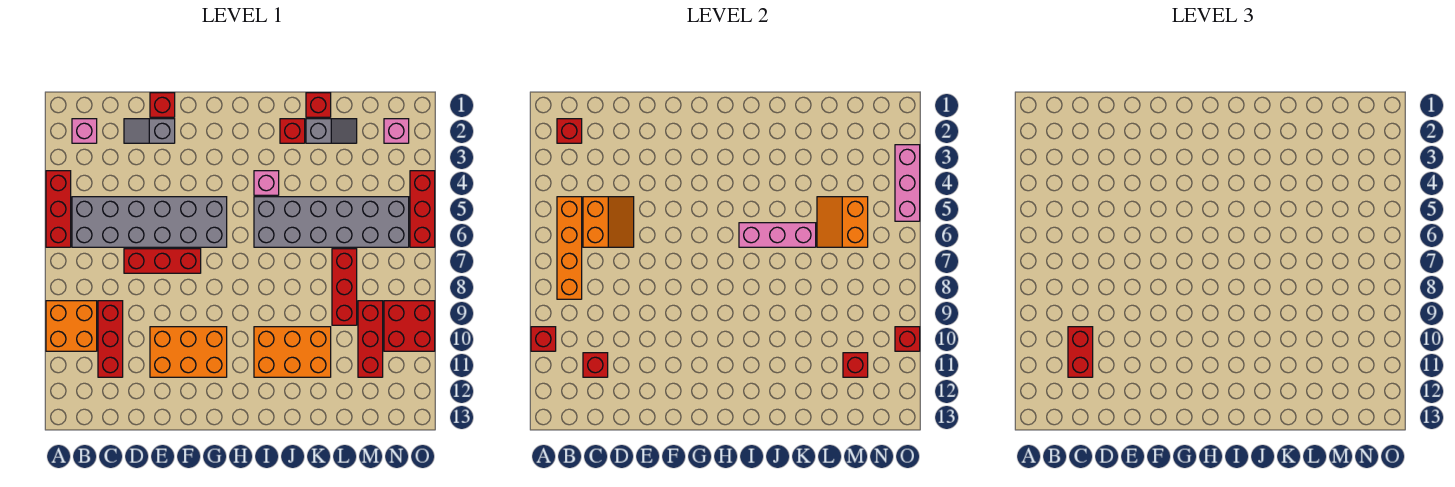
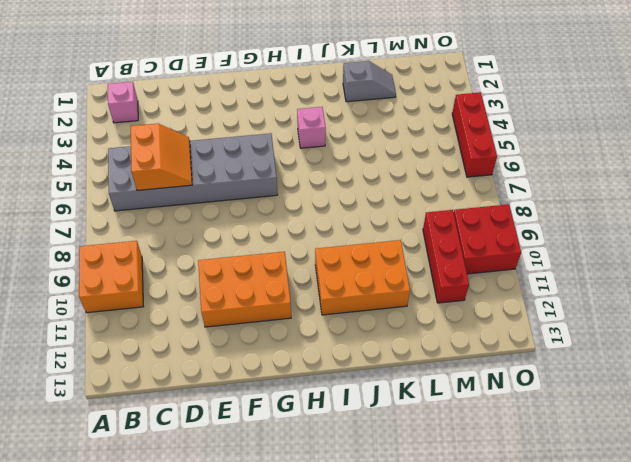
none -> red 1x3 brick [46,171,71,247]
none -> red 1x3 brick [98,301,123,377]
none -> grey 1x2 slope [124,119,175,143]
none -> red 1x3 brick [124,249,201,273]

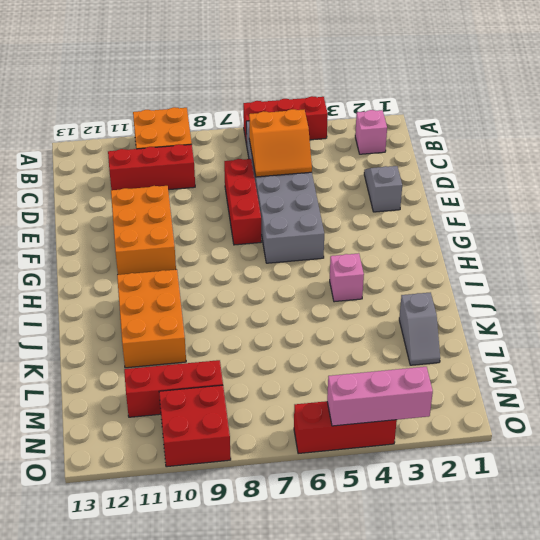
none -> red 1x1 brick [150,93,175,117]
none -> grey 2x6 brick [254,197,409,247]
none -> red 1x1 brick [280,119,305,143]
none -> red 1x1 brick [306,93,331,117]

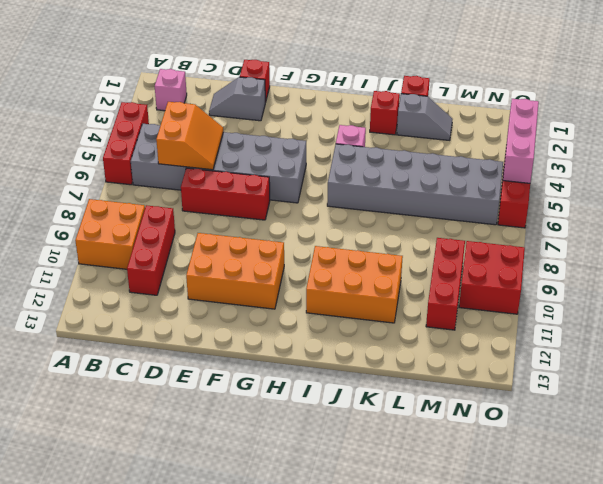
none -> red 1x3 brick [332,249,357,325]
none -> pink 1x1 brick [384,119,409,143]
none -> red 1x1 brick [531,327,556,351]
none -> red 1x1 brick [557,119,582,143]

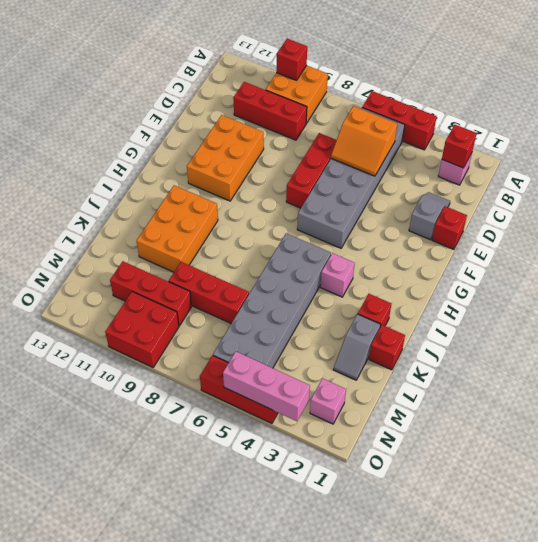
none -> orange 1x4 brick [557,197,582,299]
none -> red 1x1 brick [583,353,608,377]
none -> pink 1x3 brick [739,223,816,247]
none -> orange 2x2 slope [817,197,868,247]

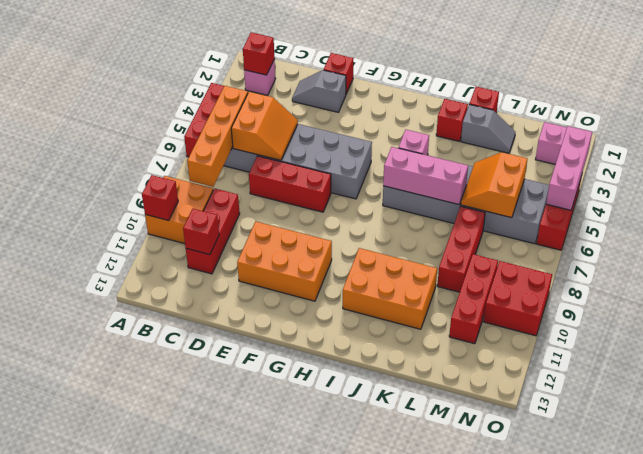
none -> red 1x1 brick [843,353,868,377]
none -> red 1x1 brick [895,327,920,351]
none -> red 1x2 brick [1068,327,1093,377]

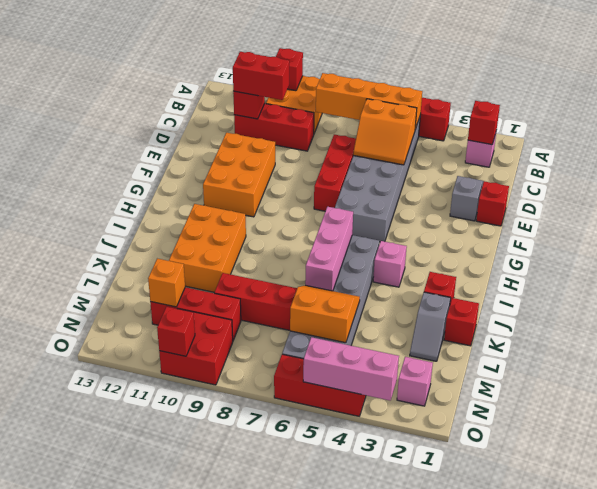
orange 1x1 brick [148,259,185,307] -> red 1x1 brick [843,353,868,377]

